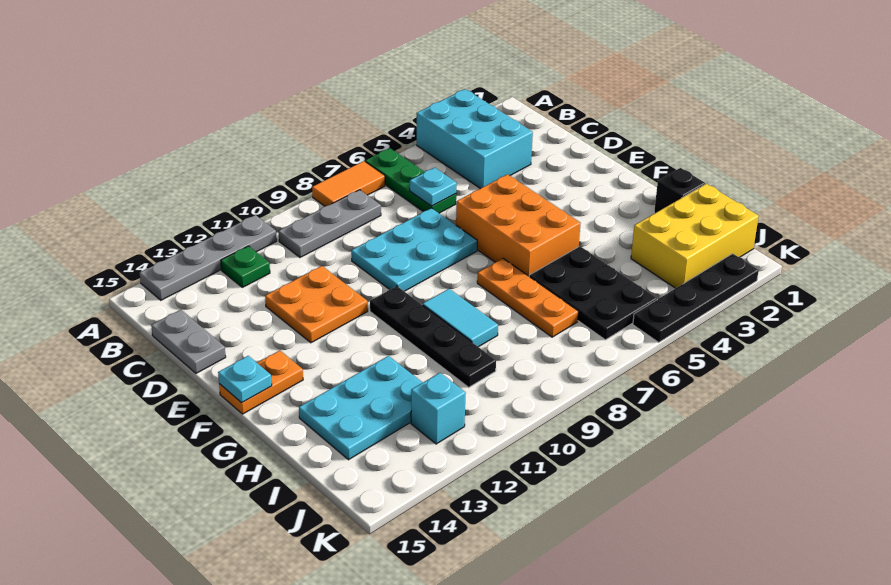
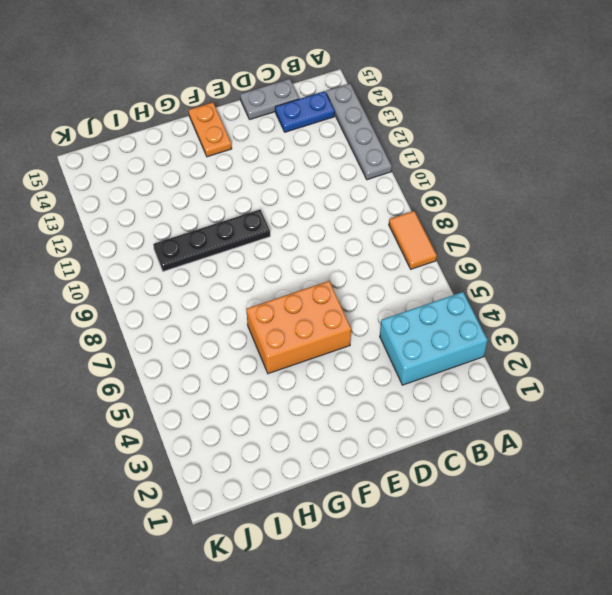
blue 1x2 plate [275,91,335,132] -> none
none -> green 1x3 plate [365,148,456,213]
none -> grey 1x3 plate [279,190,381,257]
none -> green 1x1 plate [221,246,270,287]

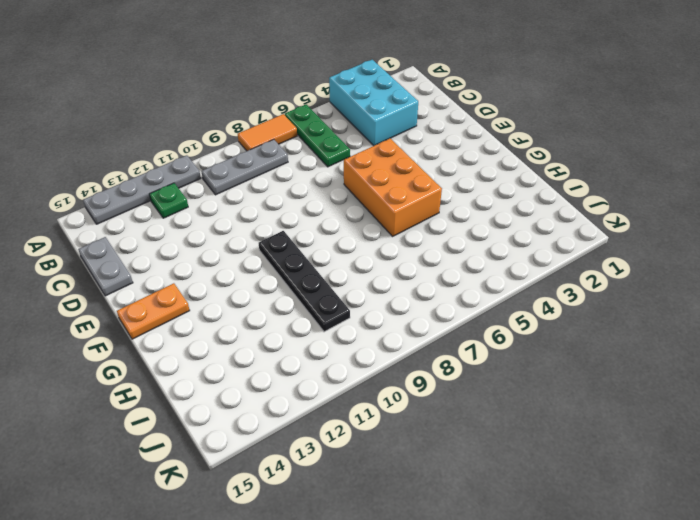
none -> cyan 2x3 plate [351,208,477,291]
none -> orange 2x2 plate [265,266,368,343]
none -> orange 1x3 plate [477,259,578,337]

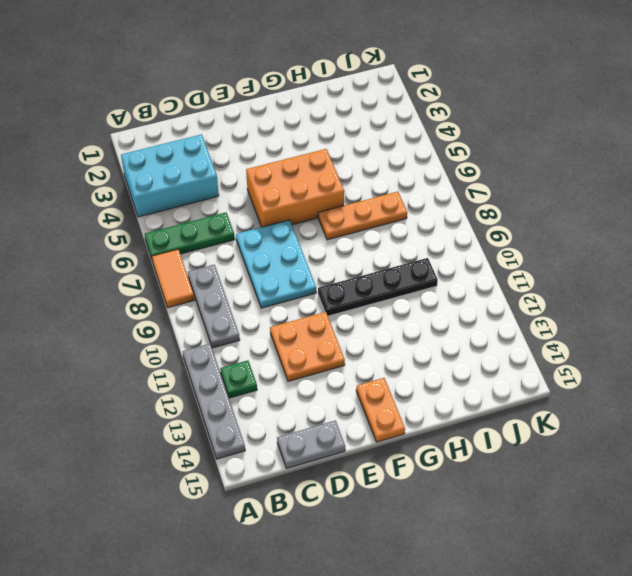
none -> cyan 1x2 tile [423,289,498,347]
none -> black 1x1 brick [654,168,705,214]
none -> black 2x3 plate [529,246,657,340]

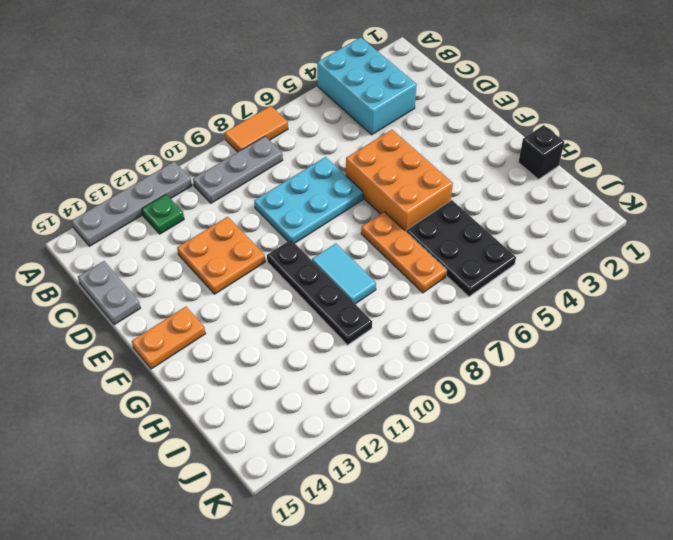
none -> green 1x3 plate [365,148,456,213]
none -> cyan 2x3 plate [299,356,423,460]
none -> yellow 2x3 brick [631,184,759,288]

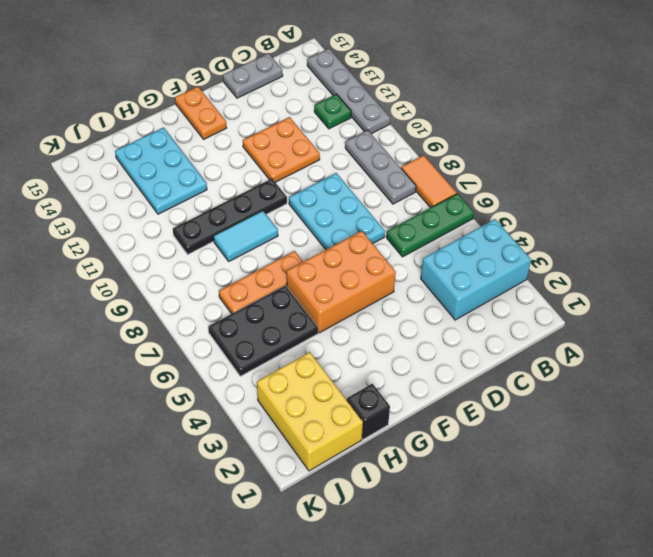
none -> cyan 1x1 brick [411,373,466,444]
none -> black 1x4 plate [633,254,759,342]
none -> cyan 1x1 plate [410,168,457,206]

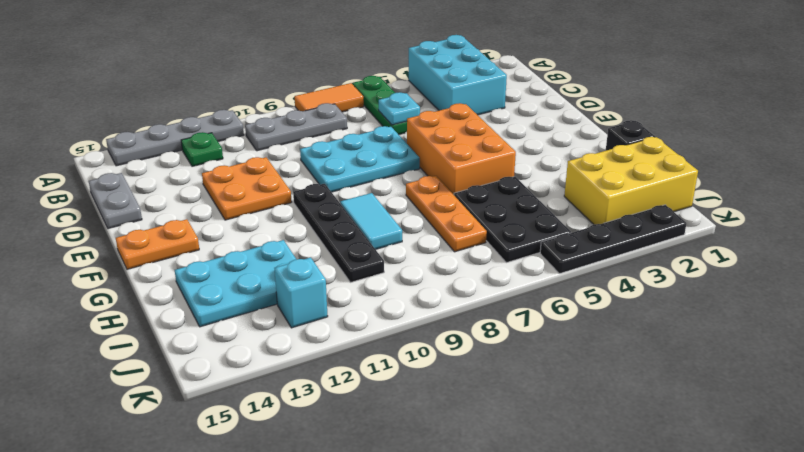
none -> cyan 1x1 plate [218,356,272,403]

